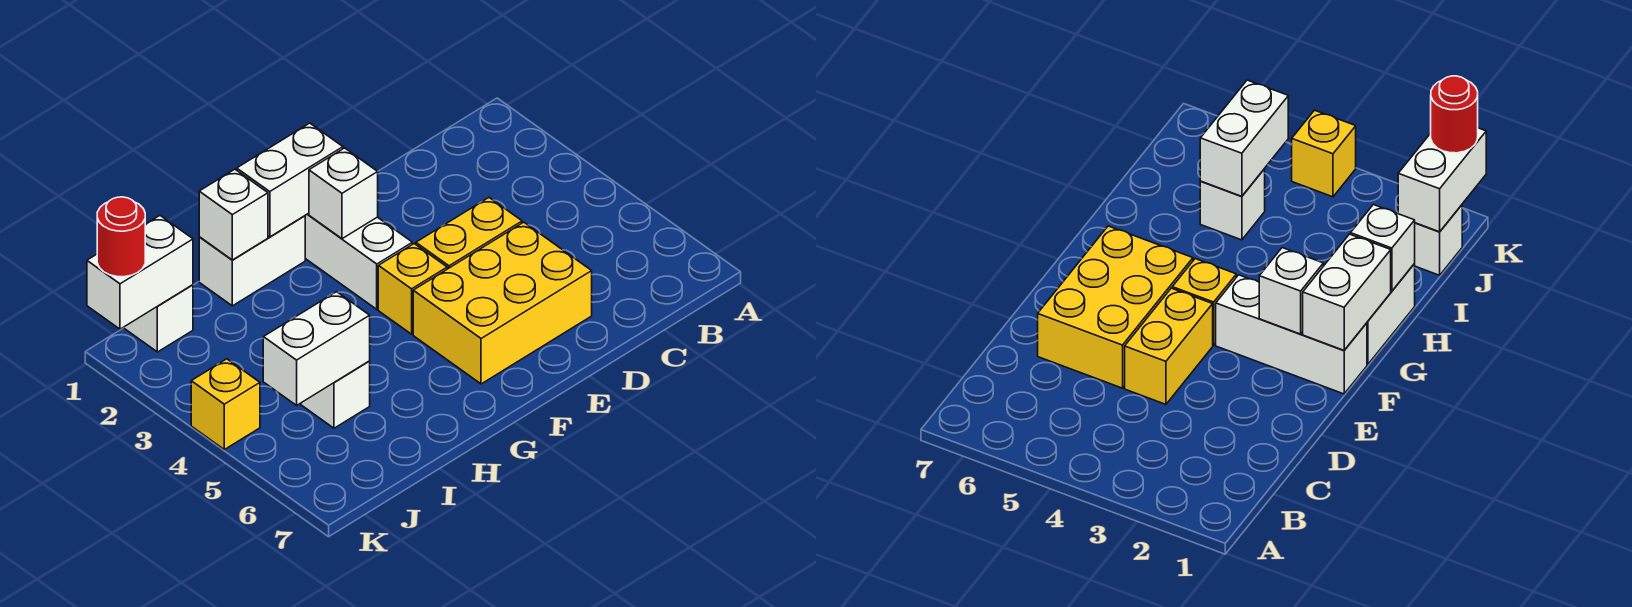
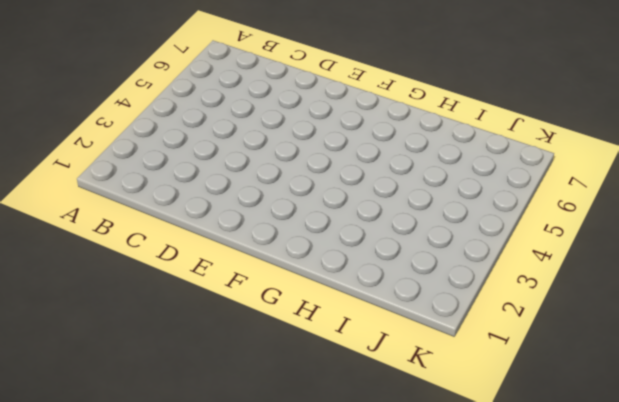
none -> yellow 1x2 brick [416,198,522,269]
none -> yellow 2x3 brick [413,222,592,384]
none -> white 1x3 brick [305,213,412,309]

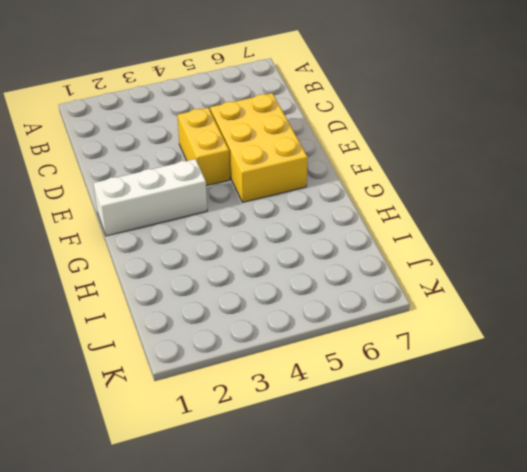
none -> yellow 1x1 brick [378,244,447,334]
none -> white 1x2 brick [199,216,305,306]
none -> white 1x1 brick [301,361,370,428]

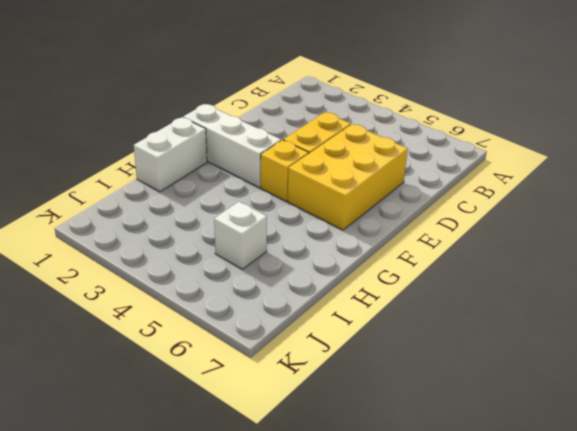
none -> white 1x1 brick [124,285,193,352]
none -> yellow 1x1 brick [191,359,260,449]
none -> white 1x2 brick [237,123,343,237]

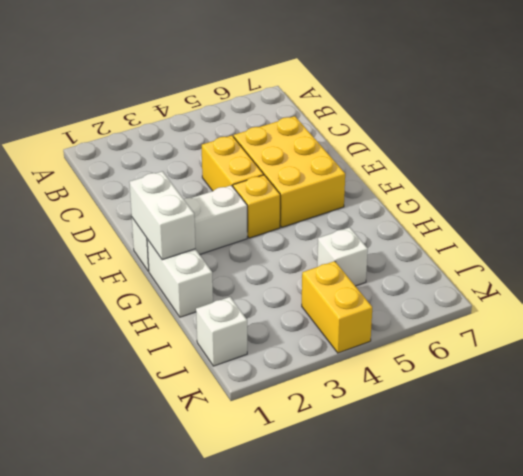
yellow 1x2 brick [302,261,372,353] -> yellow 1x1 brick [191,359,260,449]
none -> white 1x1 brick [309,148,378,239]
none -> white 1x1 brick [199,169,268,260]
none -> white 1x2 brick [263,292,370,405]

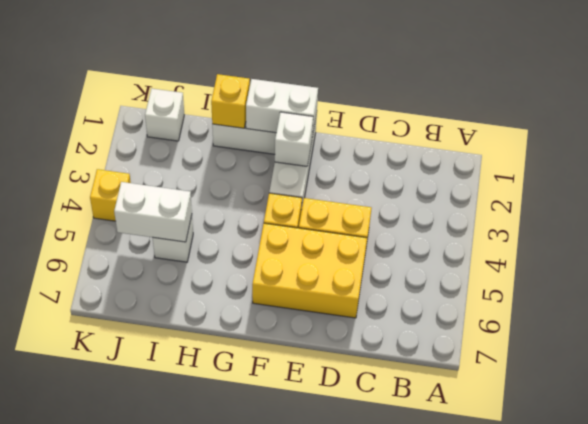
yellow 1x1 brick [211,74,250,128] -> white 1x1 brick [199,169,268,260]
none -> white 1x2 brick [87,216,193,329]
none -> red 1x1 round brick [97,197,145,277]

